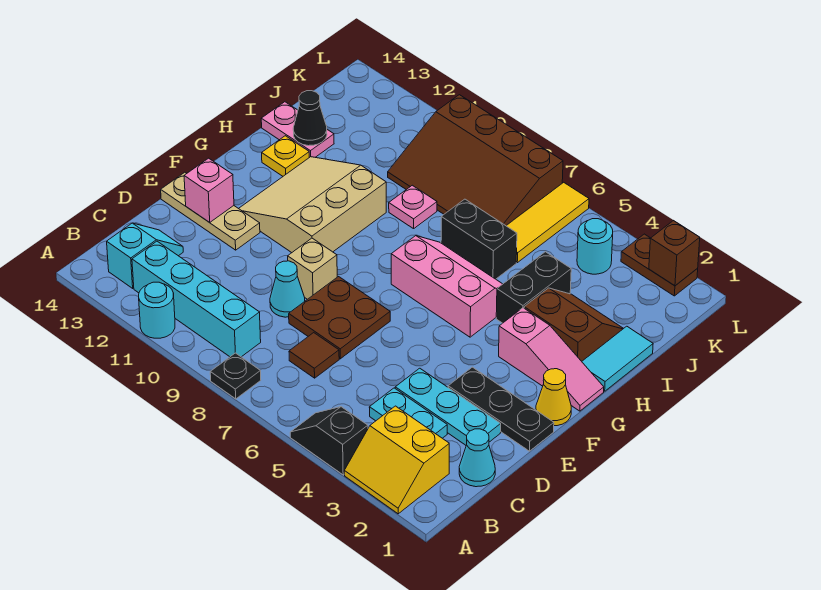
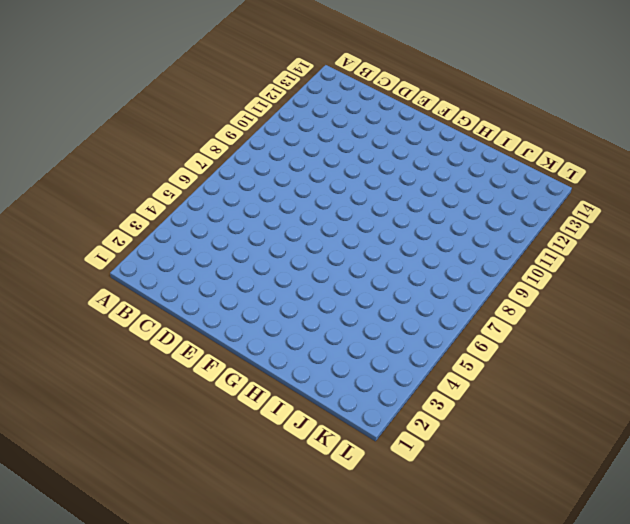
none -> yellow 2x2 slope [344,406,449,514]
none -> black 1x2 slope [290,407,368,475]
none -> black 1x1 plate [210,353,261,399]
none -> cyan 1x1 round brick [139,282,175,338]

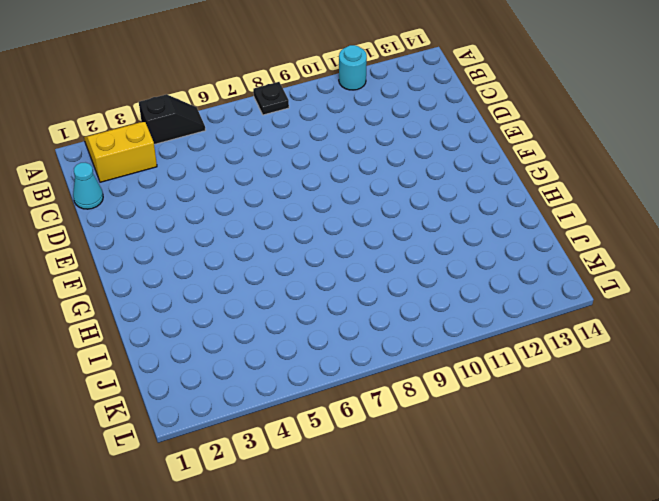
none -> cyan 1x4 brick [132,241,261,357]
none -> cyan 1x2 slope [107,223,183,288]
none -> cyan 1x2 plate [369,388,447,438]
none -> brown 1x1 tile [289,333,339,378]

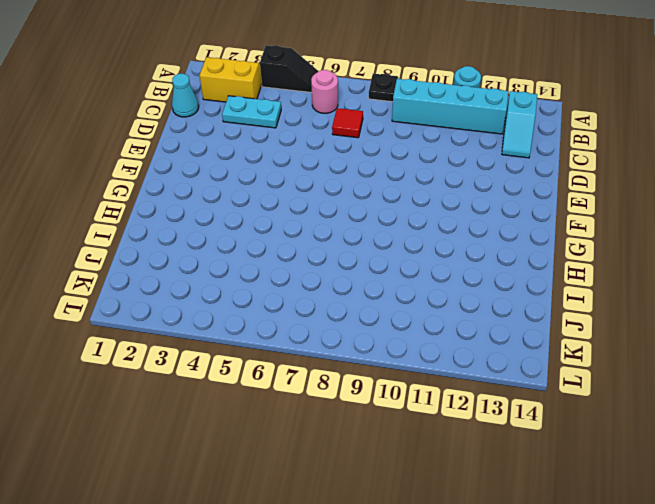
pink 1x1 round brick [311,70,338,113] -> none
red 1x1 tile [332,108,363,138] -> brown 1x1 tile [289,333,339,378]
none -> cyan 1x3 plate [395,368,501,445]
none -> brown 2x2 plate [289,277,390,359]
none -> cyan 1x1 cone [270,261,305,317]
none -> black 1x3 plate [448,367,554,451]

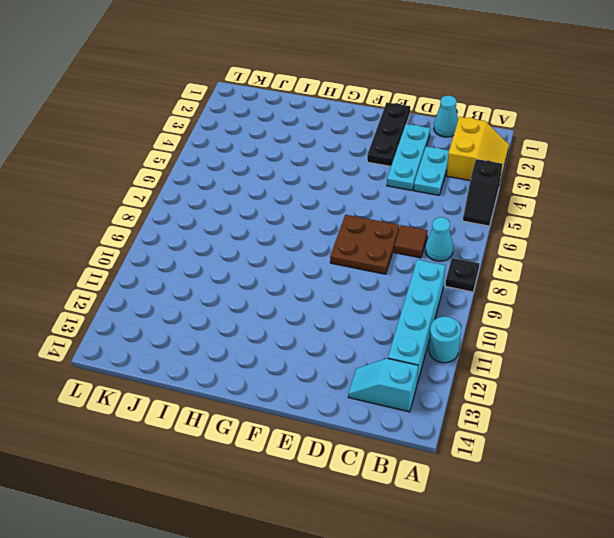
cyan 1x1 cone [425,217,453,261] -> cyan 1x1 cone moved to [270,261,305,317]
none -> tan 1x1 brick [288,238,337,299]
none -> tan 1x3 plate [161,172,260,250]
none -> yellow 1x1 cone [536,369,571,426]
none -> tan 3x3 slope [239,157,386,253]

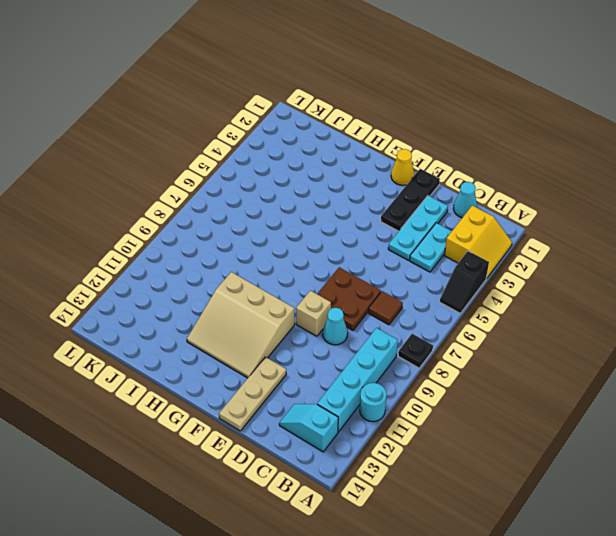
none -> pink 1x3 slope [499,308,604,411]
none -> pink 2x3 slope [391,236,502,337]
none -> cyan 1x2 tile [582,326,653,391]
none -> brown 2x2 slope [524,288,624,361]

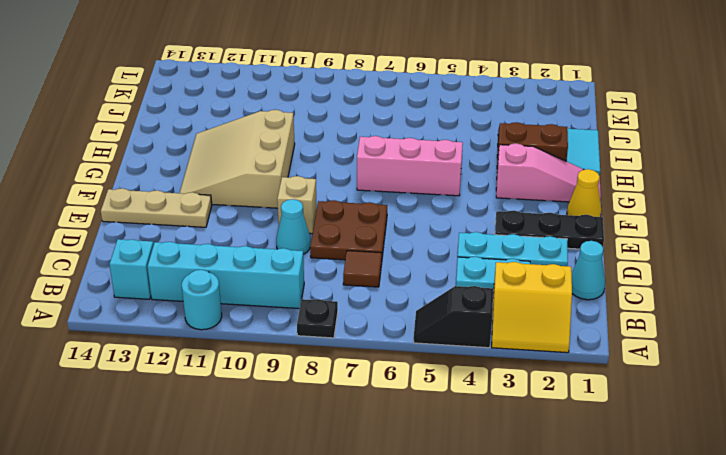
none -> black 1x2 brick [496,252,571,323]
none -> yellow 1x1 plate [262,136,309,176]
none -> black 1x2 brick [441,199,517,279]
none -> pink 1x1 plate [389,185,437,229]

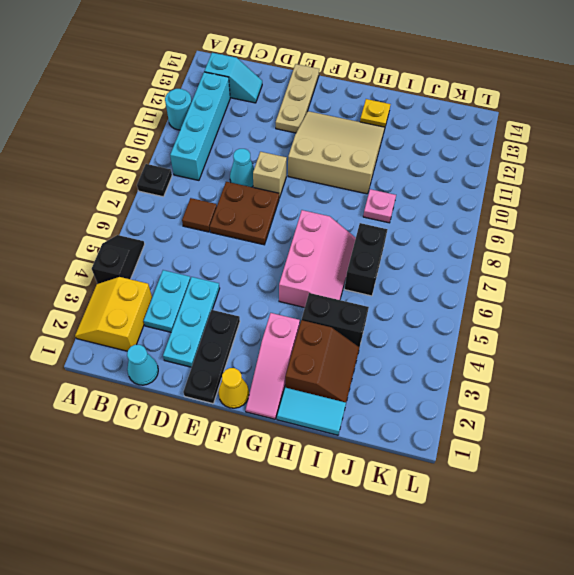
none -> pink 1x2 plate [261,102,334,157]
none -> yellow 1x3 tile [506,182,589,263]
none -> brown 3x4 slope [388,95,563,226]
none -> cyan 1x1 round brick [577,219,613,274]

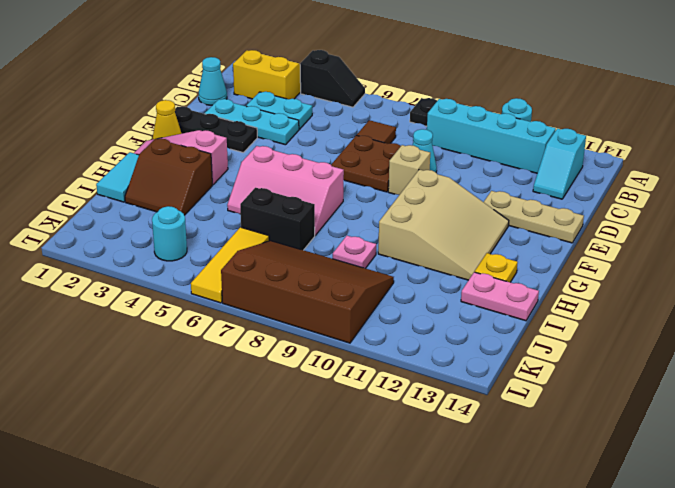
none -> black 1x2 brick [496,252,571,323]
none -> brown 1x2 plate [621,234,698,296]
none -> pink 1x1 brick [184,158,234,222]
none -> black 1x1 cone [293,91,327,146]

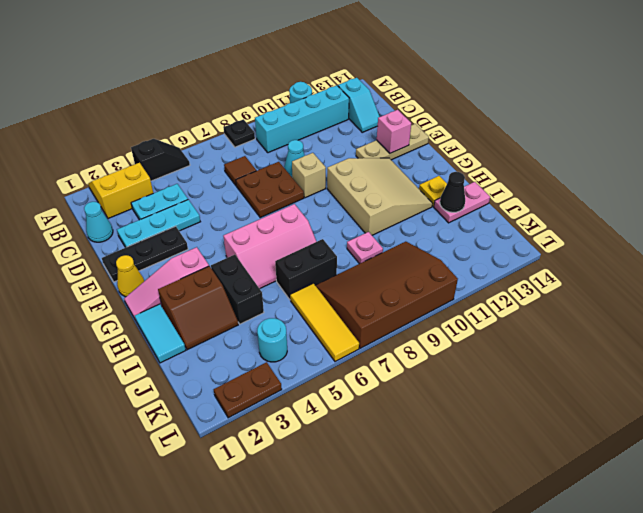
none -> brown 1x1 brick [649,221,700,286]

